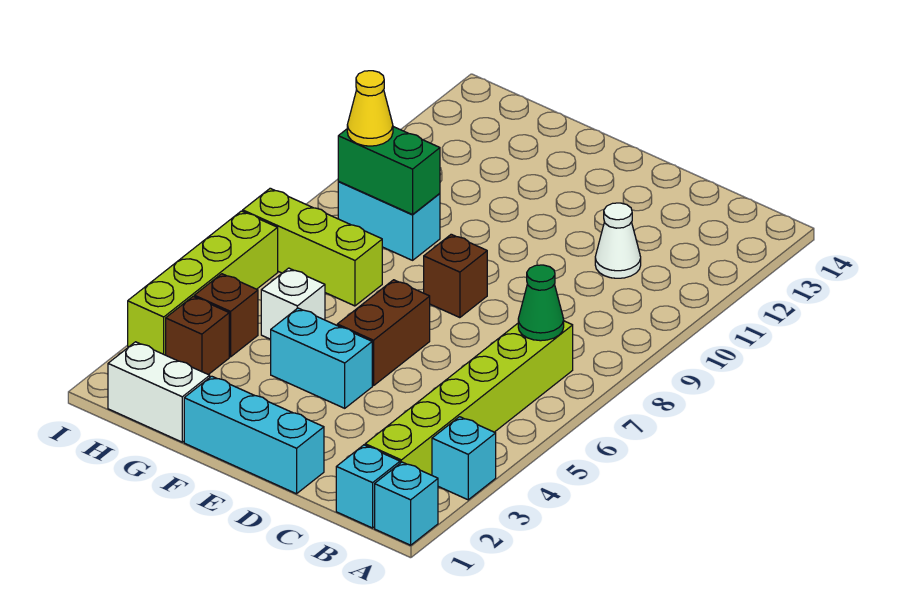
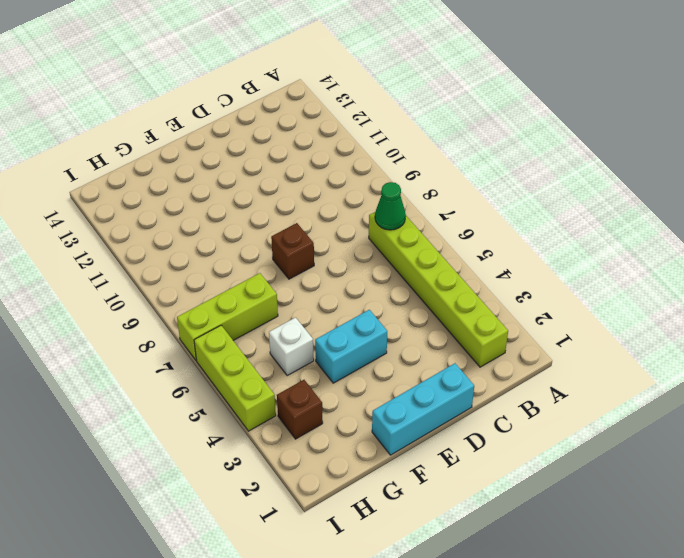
lime 1x3 brick [194,325,276,431] -> lime 1x4 brick [128,211,278,355]
none -> cyan 1x1 brick [375,462,438,545]
none -> cyan 1x1 brick [432,417,496,500]
none -> cyan 1x1 brick [336,445,400,528]

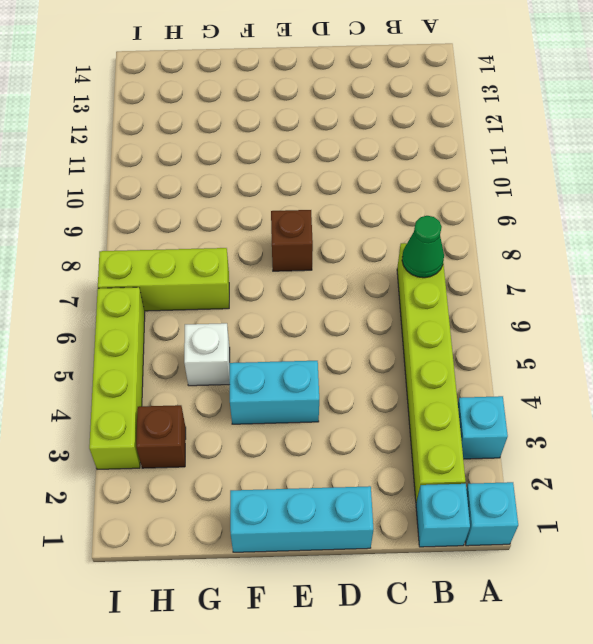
none -> white 1x1 cone [595,203,641,278]
none -> brown 1x2 brick [337,280,430,386]
none -> white 1x2 brick [108,342,210,442]

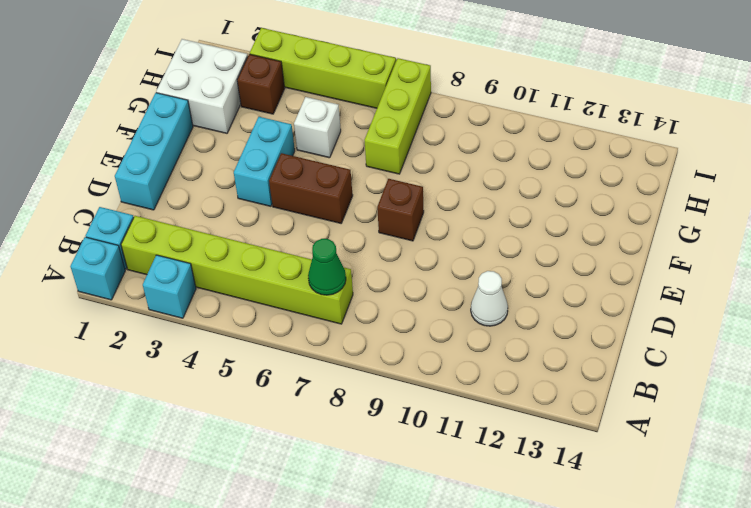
white 2x2 brick [156,39,248,133] -> white 1x2 brick [108,342,210,442]
none -> cyan 1x2 brick [338,181,440,260]
none -> brown 1x1 brick [194,274,258,357]
none -> green 1x2 brick [338,127,440,215]

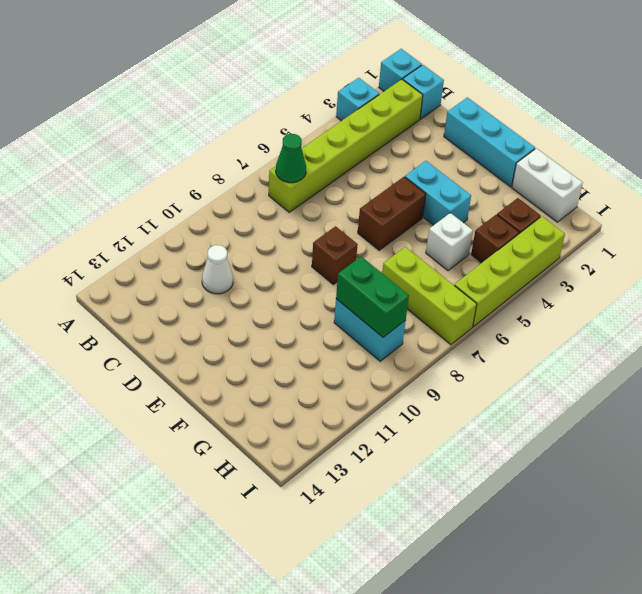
none -> yellow 1x1 cone [347,71,393,146]

